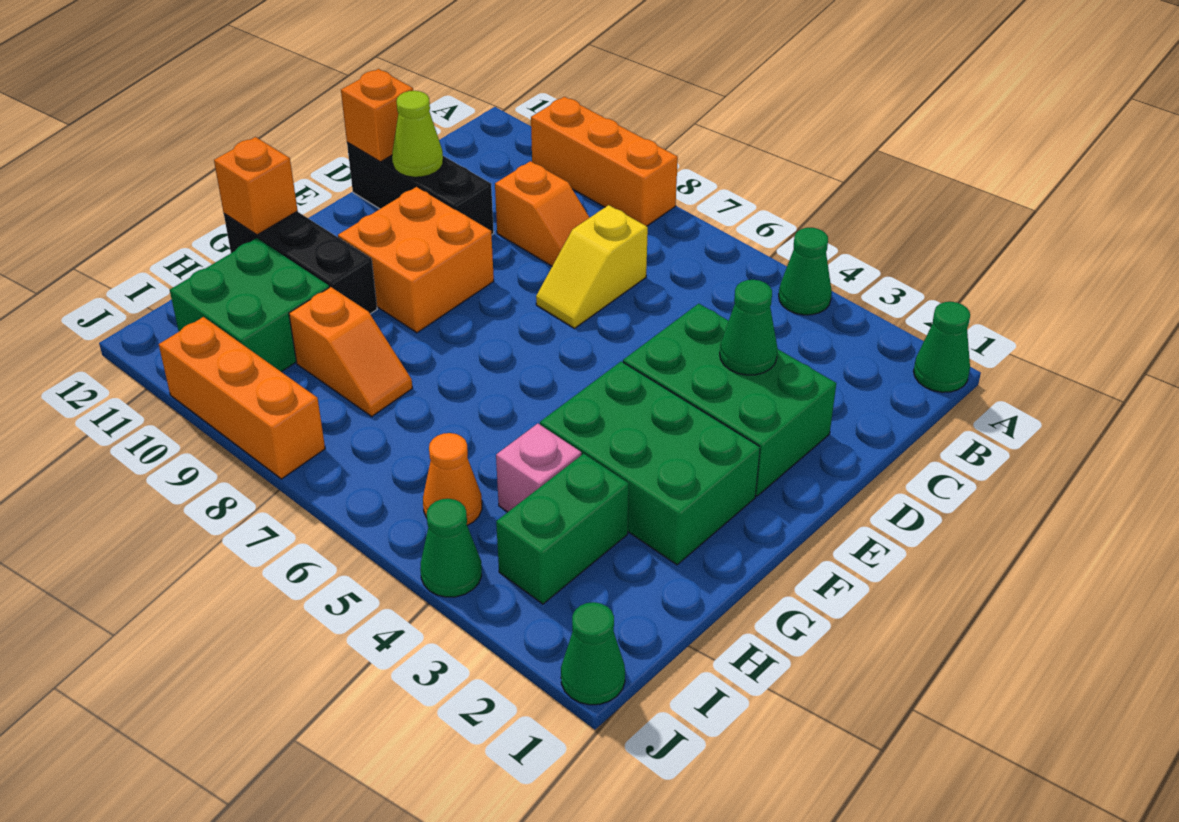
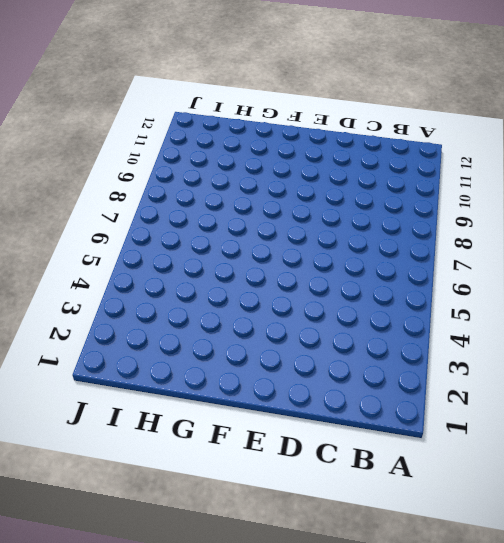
none -> green 1x1 cone [914,302,970,392]
none -> green 1x1 cone [779,228,832,315]
none -> orange 1x3 brick [531,97,678,226]

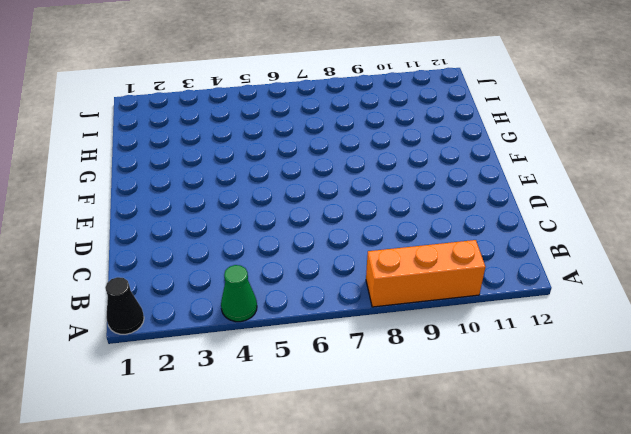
black 1x1 cone [105,277,144,334] -> green 1x1 cone [914,302,970,392]
none -> yellow 1x2 slope [536,205,648,328]
none -> orange 1x2 slope [495,161,590,266]
none -> green 2x3 brick [623,304,836,496]

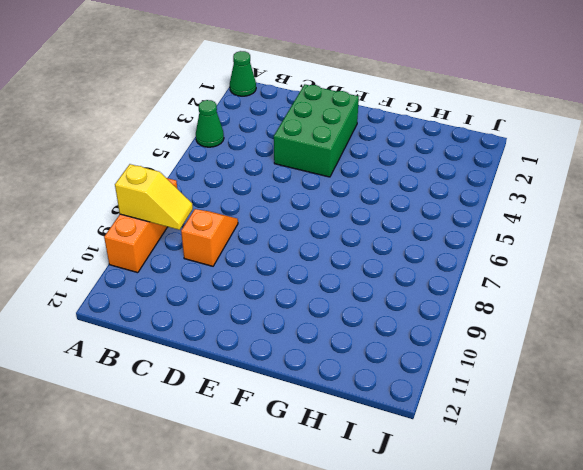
yellow 1x2 slope [115,164,193,230] -> yellow 1x2 slope moved to [536,205,648,328]
none -> black 1x3 brick [347,142,494,235]
none -> orange 2x2 brick [338,187,494,333]
none -> green 2x3 brick [540,361,760,565]

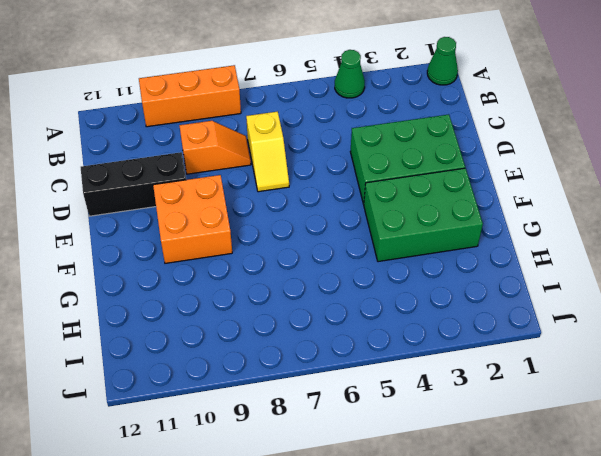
none -> black 1x3 brick [224,211,377,314]
none -> green 1x2 brick [496,454,629,604]
none -> pink 1x1 brick [496,424,581,512]

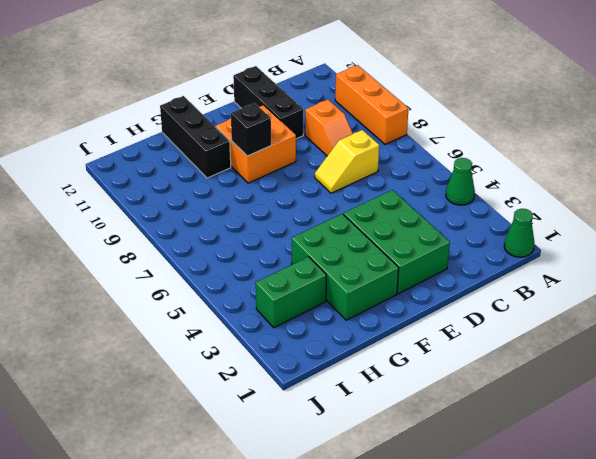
black 1x1 brick [231,103,271,156] -> none
none -> pink 1x1 brick [496,424,581,512]
none -> orange 1x2 slope [289,287,412,416]
none -> green 2x2 brick [170,238,329,372]

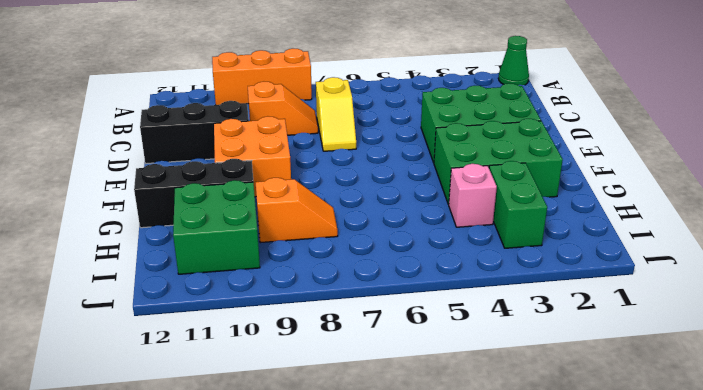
none -> green 1x1 cone [779,228,832,315]
none -> orange 1x1 cone [423,433,482,525]
none -> green 1x1 cone [561,602,625,705]

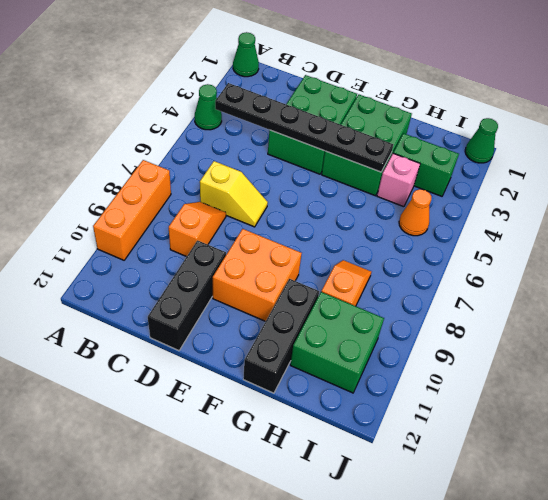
black 1x6 plate [215,83,393,172] -> none
none -> green 1x1 cone [420,499,482,597]
none -> orange 1x3 brick [159,317,325,479]
none -> green 1x1 cone [720,280,778,375]

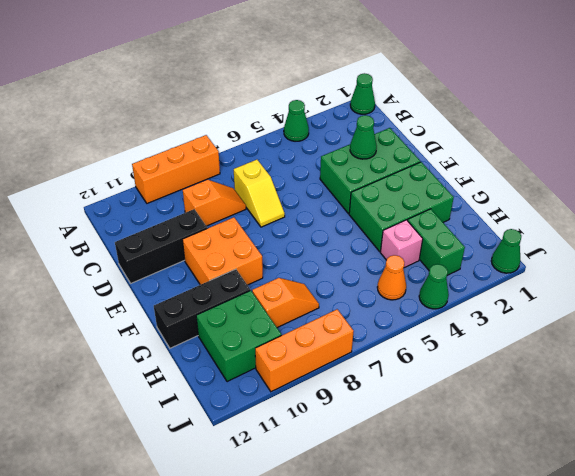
none -> lime 1x1 cone [392,91,443,177]
none -> orange 1x1 brick [341,69,413,162]
none -> orange 1x1 brick [214,137,298,235]

